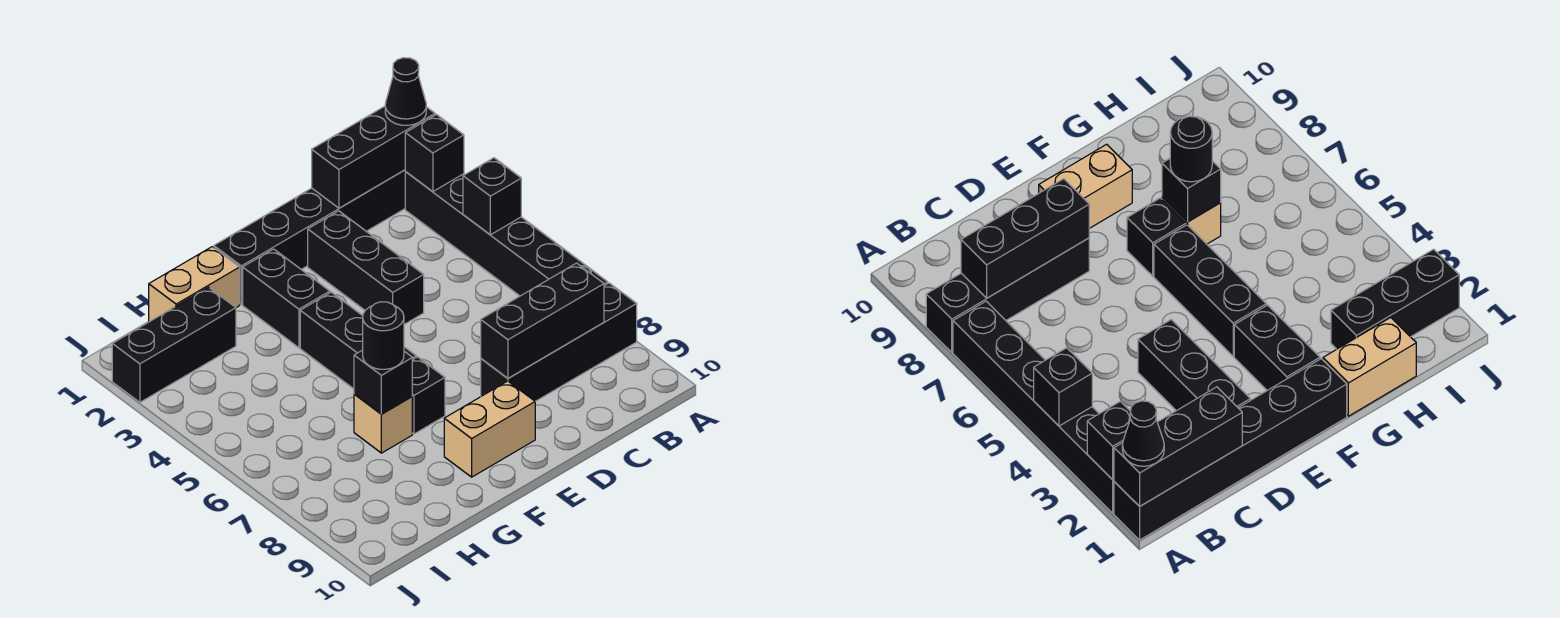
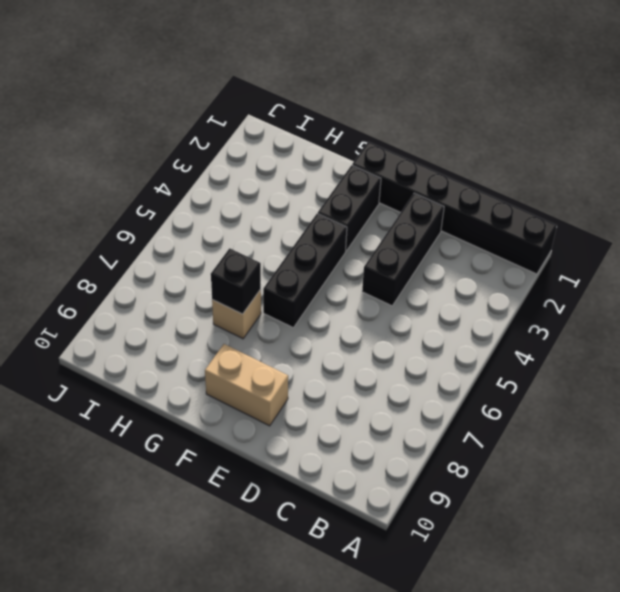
none -> black 1x6 brick [405,172,608,296]
none -> black 1x4 brick [481,283,637,401]
none -> black 1x1 brick [412,357,445,434]

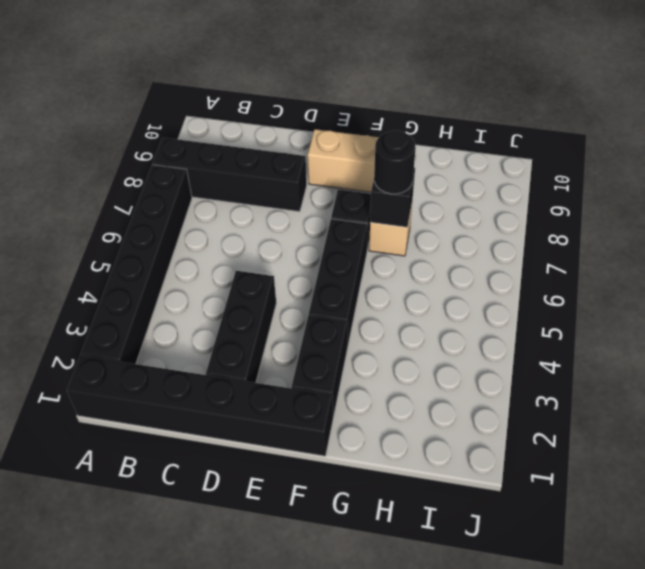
none -> tan 1x2 brick [149,247,240,322]
none -> black 1x3 brick [112,287,236,402]
none -> black 1x3 brick [312,106,435,208]

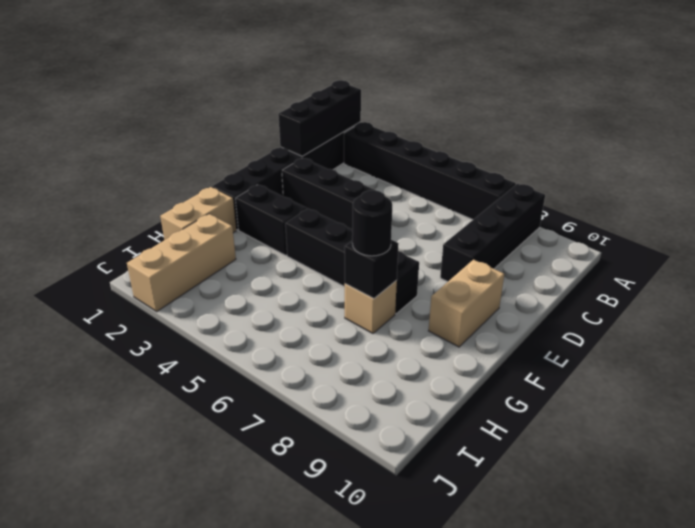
tan 1x3 brick [127,214,236,311] -> black 1x3 brick [112,287,236,402]
none -> black 1x1 brick [405,115,464,192]
none -> black 1x1 brick [463,158,521,235]
none -> black 1x3 brick [481,263,604,378]

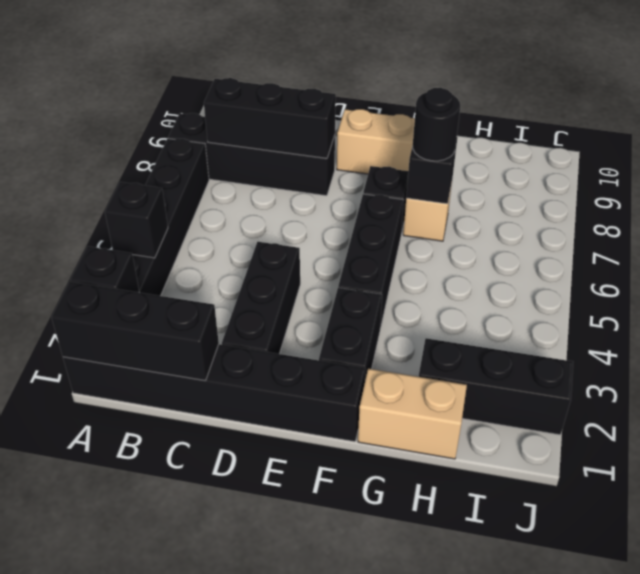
none -> black 1x1 cone [385,58,426,125]

